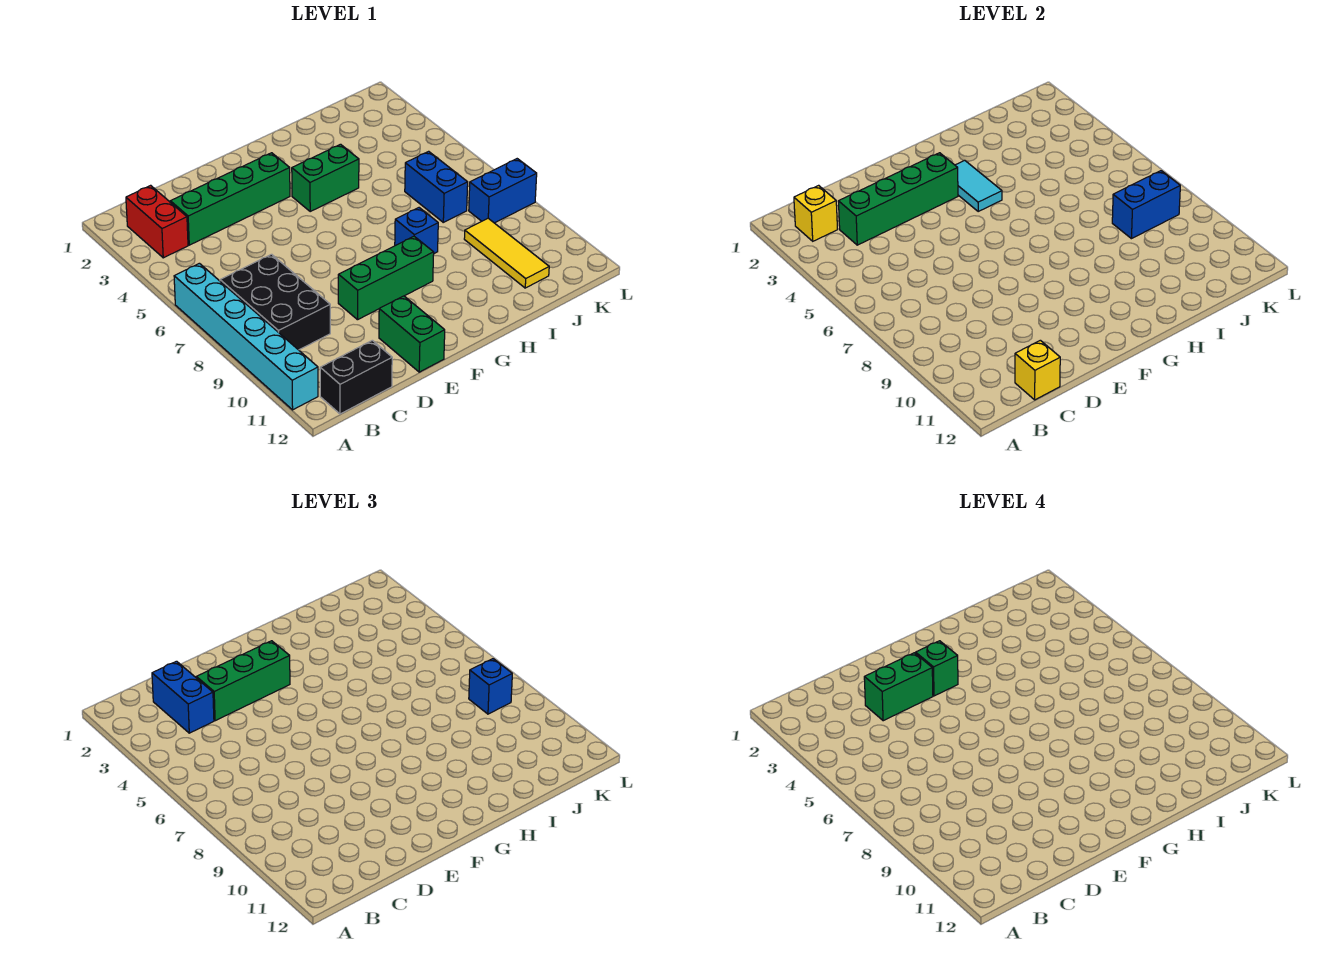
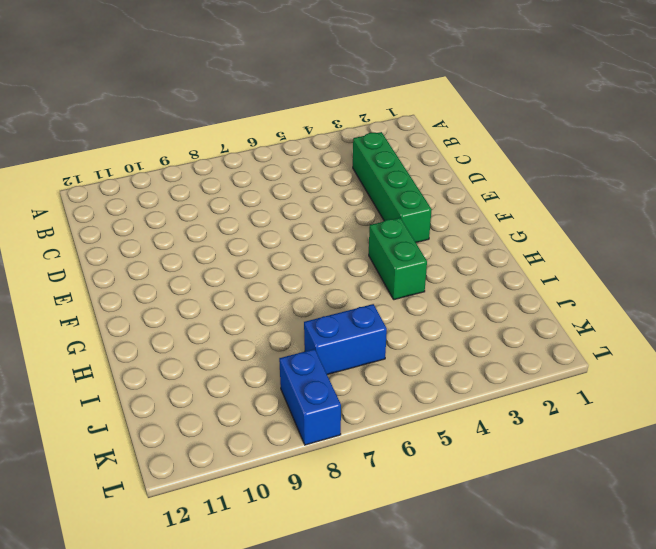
none -> cyan 1x6 brick [174,263,318,410]
none -> red 1x2 brick [126,185,188,258]
none -> black 2x3 brick [220,254,330,350]

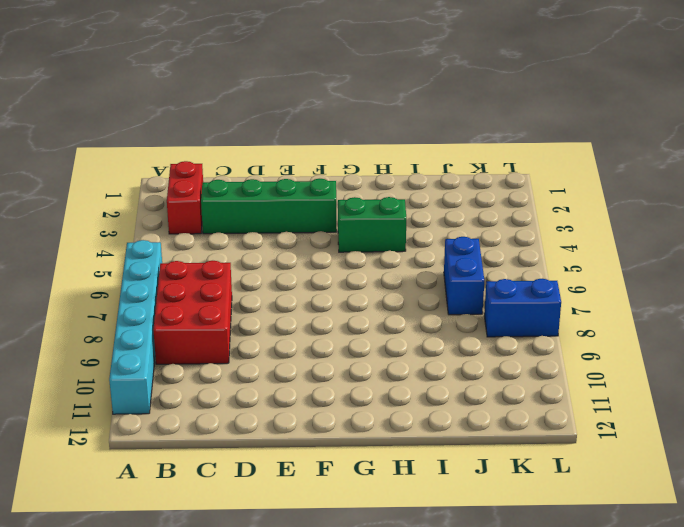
red 2x3 brick [153,261,232,364] -> black 2x3 brick [220,254,330,350]
none -> black 1x2 brick [320,340,392,414]
none -> green 1x3 brick [338,236,434,320]
none -> green 1x2 brick [379,296,445,372]

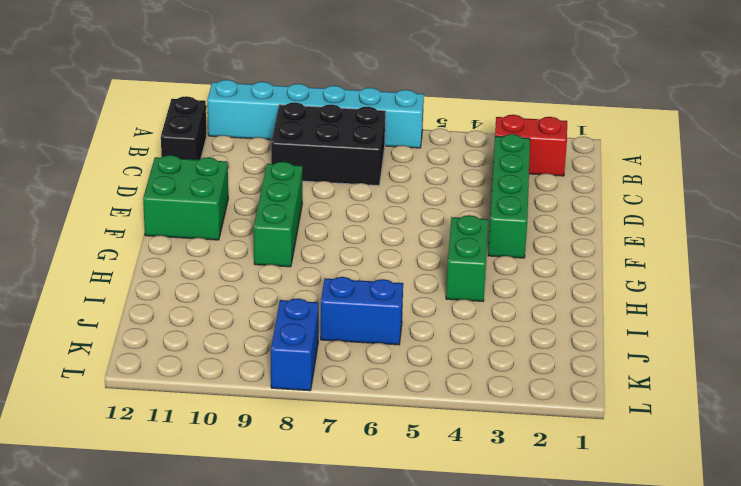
green 2x2 brick [143,155,228,240] -> green 1x2 brick [379,296,445,372]
none -> blue 1x1 brick [395,208,438,254]
none -> yellow 1x3 tile [464,218,549,288]
none -> yellow 1x1 brick [794,185,838,241]

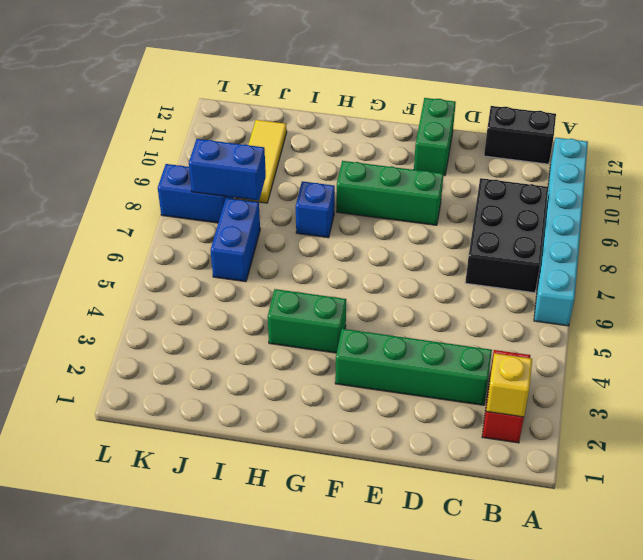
none -> green 1x4 brick [838,153,958,245]
none -> yellow 1x1 brick [1015,340,1060,400]
none -> cyan 1x2 tile [955,160,1002,211]

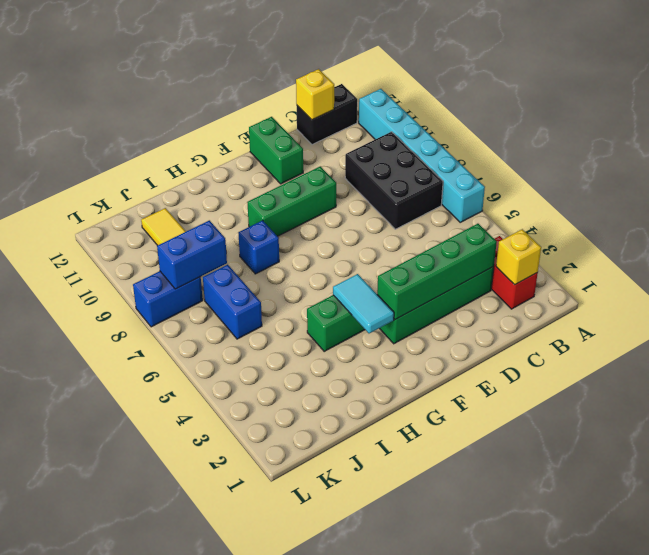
none -> blue 1x2 brick [152,661,214,733]
none -> green 1x3 brick [196,641,290,721]
none -> blue 1x1 brick [469,659,512,714]

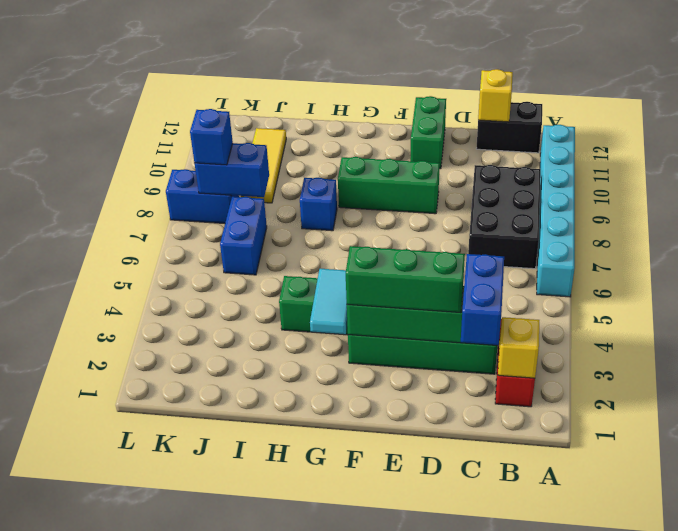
none -> green 1x2 brick [864,653,933,721]
none -> green 1x1 brick [916,641,958,696]

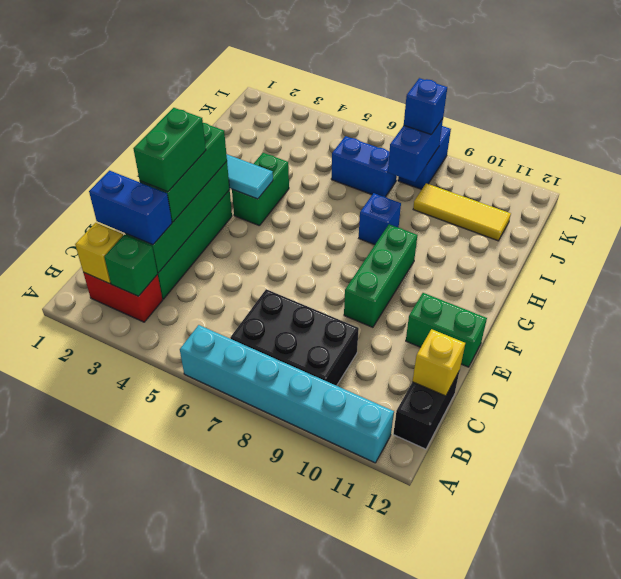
green 1x1 brick [104,235,157,296] -> green 1x1 brick moved to [916,641,958,696]

